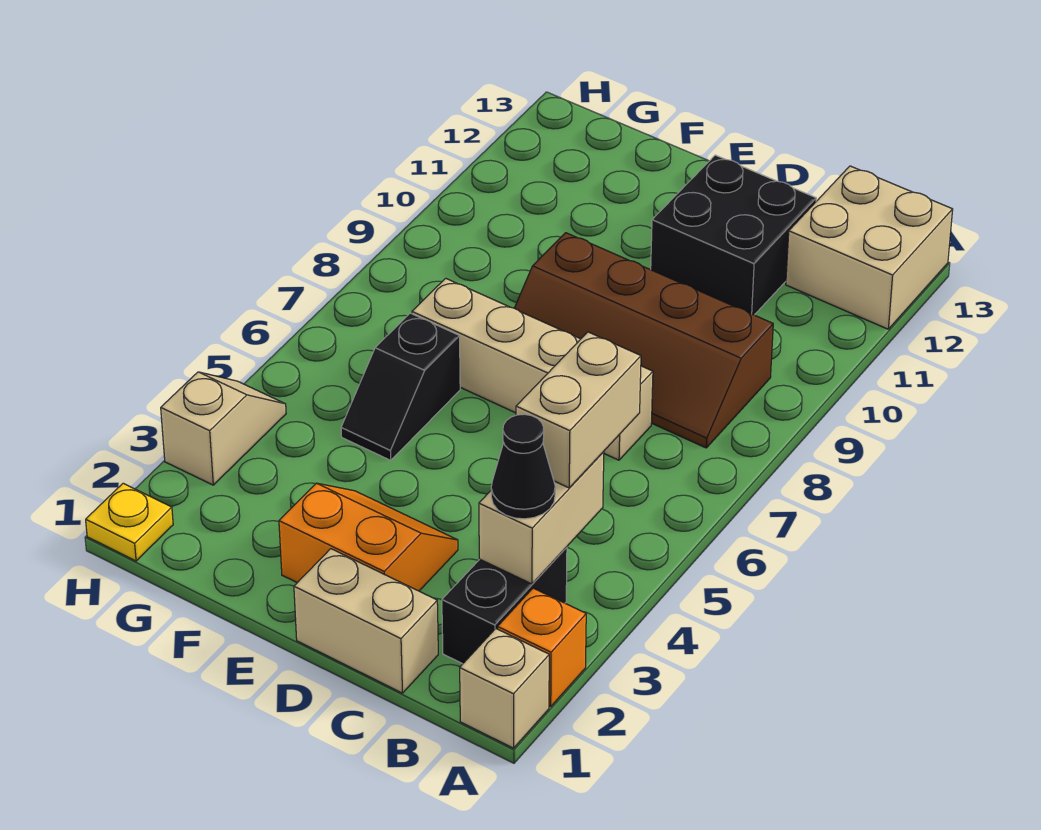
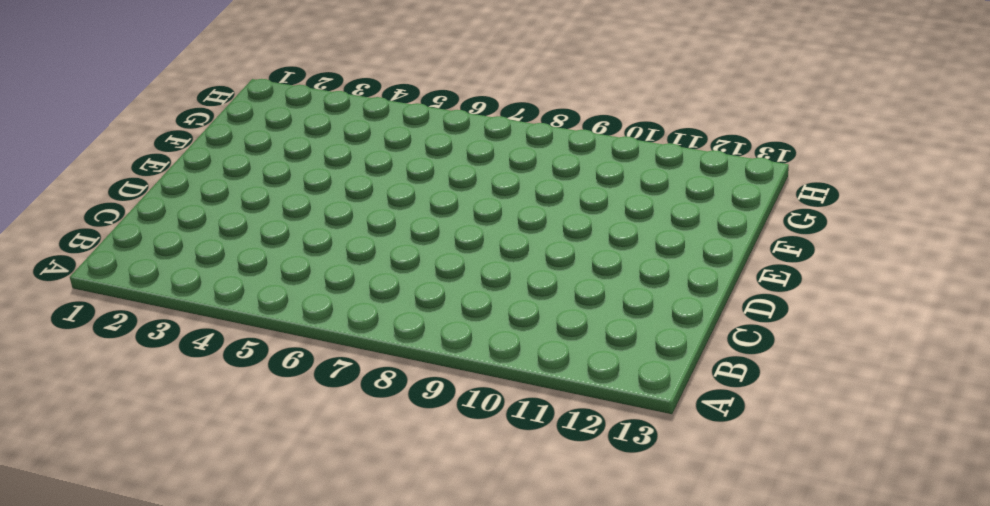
none -> tan 1x1 brick [460,629,549,748]
none -> orange 1x1 brick [498,588,586,707]
none -> tan 2x2 brick [786,166,953,329]

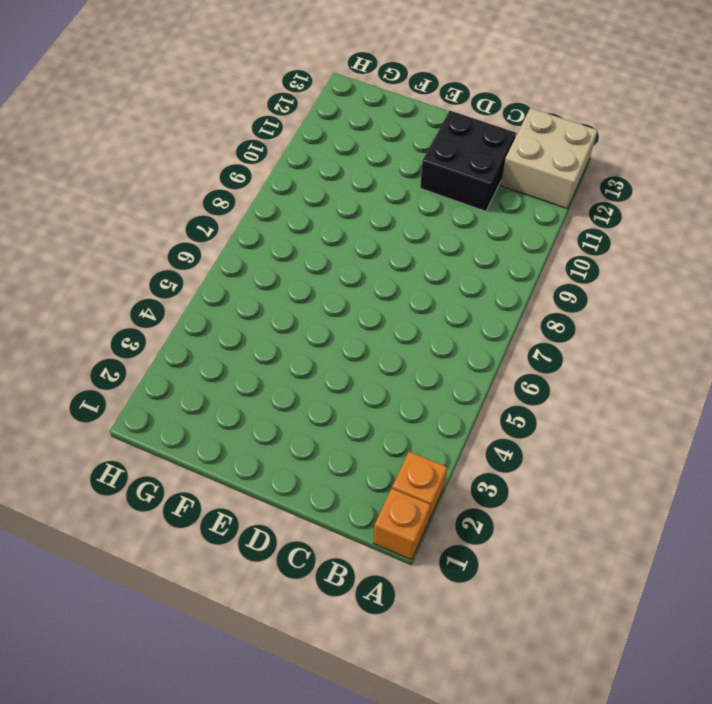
orange 1x1 brick [374,489,430,560] -> tan 1x1 brick [460,629,549,748]
none -> black 1x2 brick [442,547,567,664]
none -> brown 2x4 slope [515,233,773,448]
none -> tan 1x2 brick [294,549,438,693]

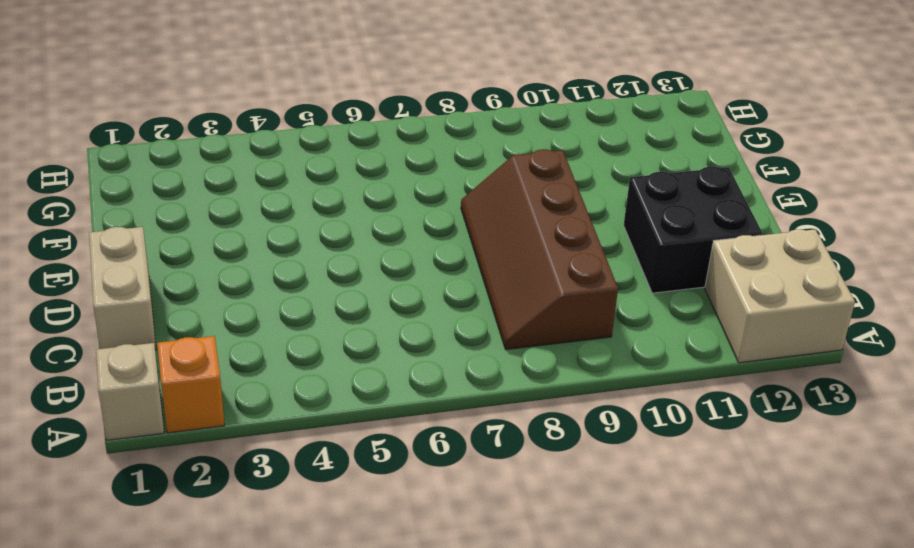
none -> black 1x2 brick [442,547,567,664]
none -> tan 1x4 brick [412,278,653,460]
none -> orange 2x2 slope [279,483,458,591]

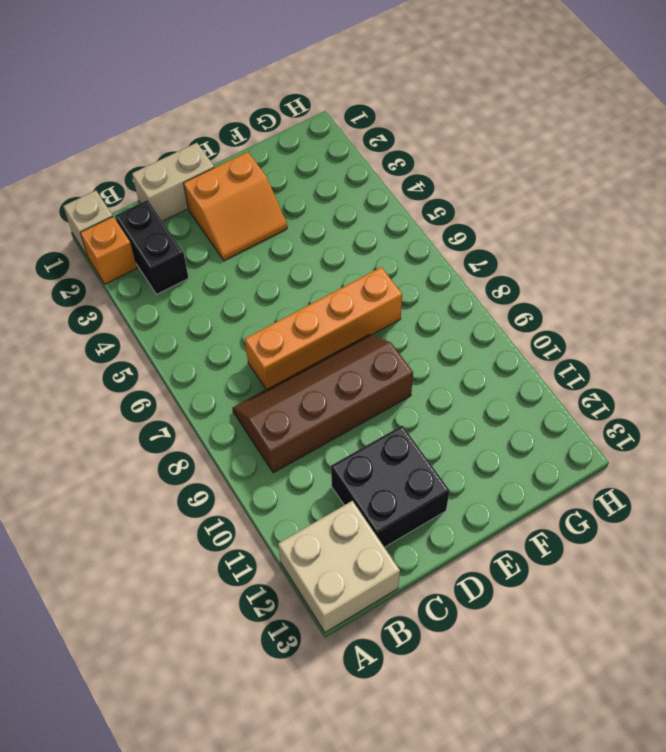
orange 1x4 brick [245,267,402,389] -> tan 1x4 brick [412,278,653,460]
none -> black 1x2 slope [341,313,460,460]
none -> yellow 1x1 plate [86,483,173,561]
none -> tan 1x2 slope [161,372,286,485]

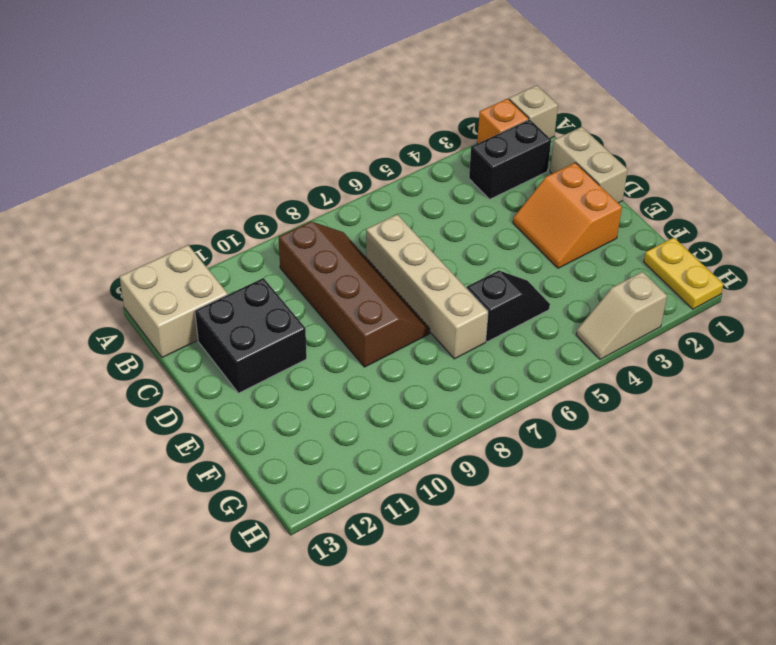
yellow 1x2 plate [644,238,723,309] -> yellow 1x1 plate [86,483,173,561]
none -> tan 1x2 brick [479,452,604,584]
none -> black 1x1 cone [491,414,555,519]
none -> tan 1x2 brick [516,332,641,488]

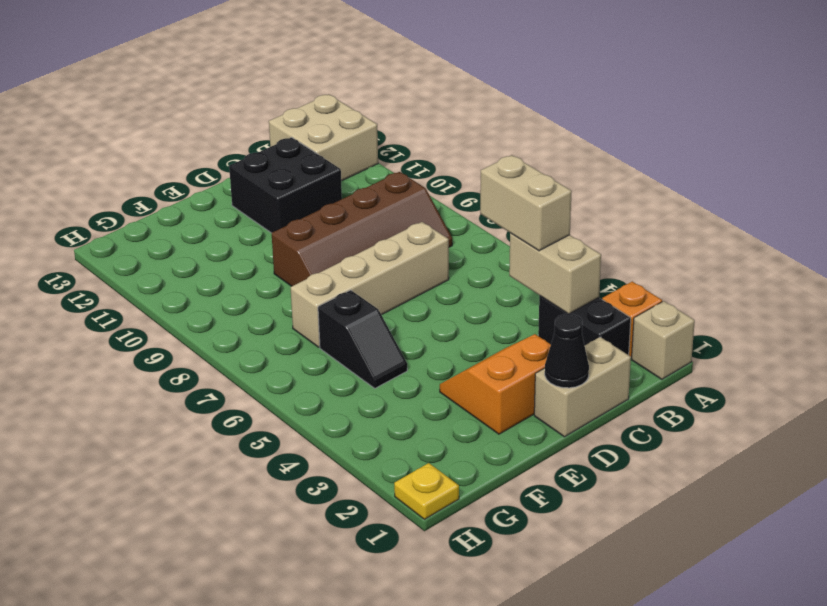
black 1x1 cone [545,314,589,388] -> black 1x1 cone moved to [491,414,555,519]
none -> tan 1x2 slope [161,372,286,485]

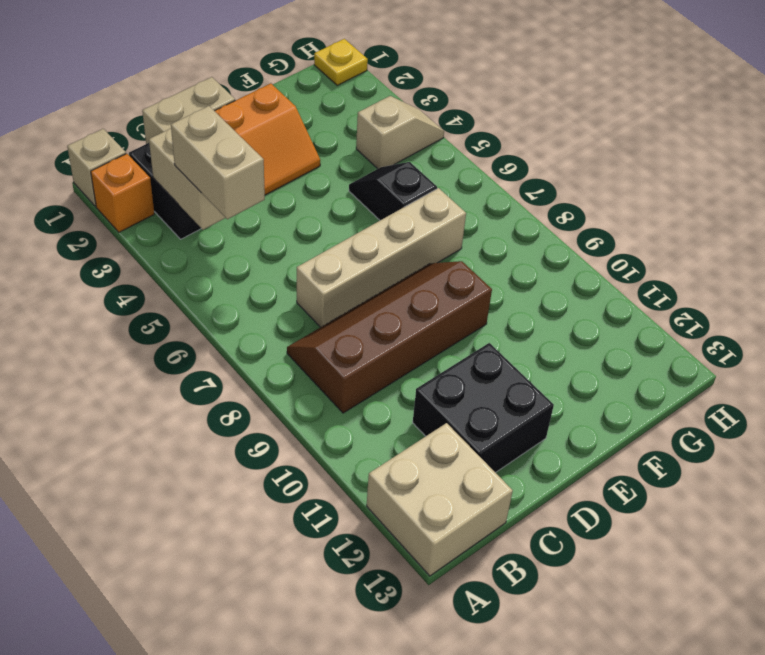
tan 1x2 slope [356,96,444,169] -> tan 1x2 slope turned to [161,372,286,485]
none -> black 1x1 cone [491,414,555,519]

